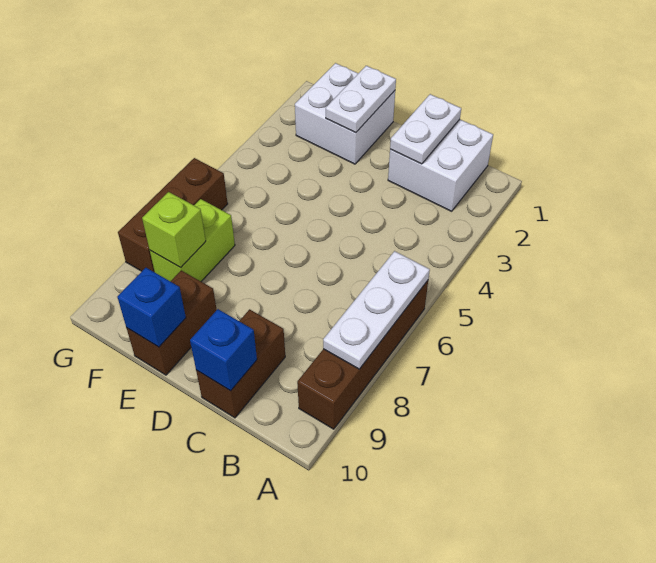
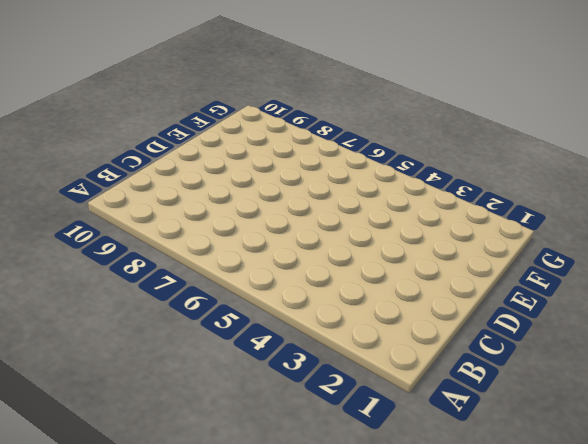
none -> brown 1x4 brick [297,281,428,429]
none -> white 2x2 brick [388,119,493,211]
none -> brown 1x2 brick [196,309,285,418]

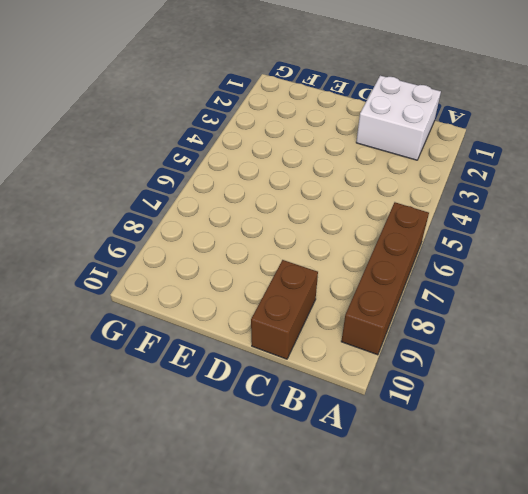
none -> white 2x2 brick [295,63,395,164]
none -> brown 1x2 brick [127,270,217,375]
none -> lime 1x2 brick [150,199,235,281]

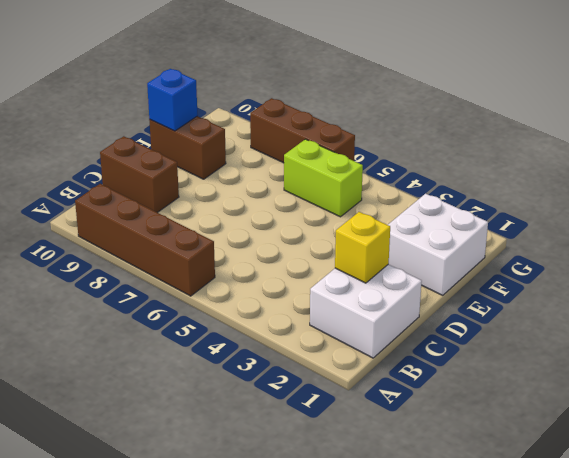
yellow 1x1 brick [335,212,390,283] -> white 1x2 plate [390,94,461,164]
lime 1x2 brick [284,139,363,217] -> lime 1x2 brick moved to [150,199,235,281]
none -> white 1x3 plate [323,251,430,369]
none -> blue 1x1 brick [190,309,257,391]
none -> white 1x2 plate [326,66,396,133]

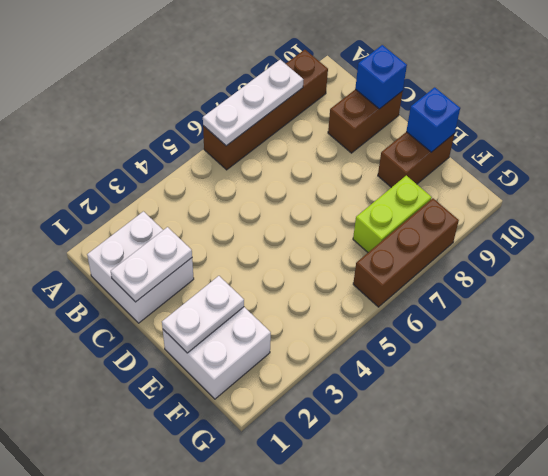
none -> lime 1x1 brick [142,192,206,268]

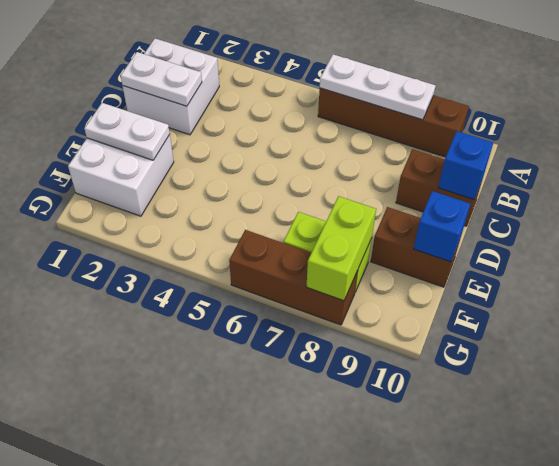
lime 1x2 brick [306,196,376,301] -> lime 1x1 brick [142,192,206,268]

